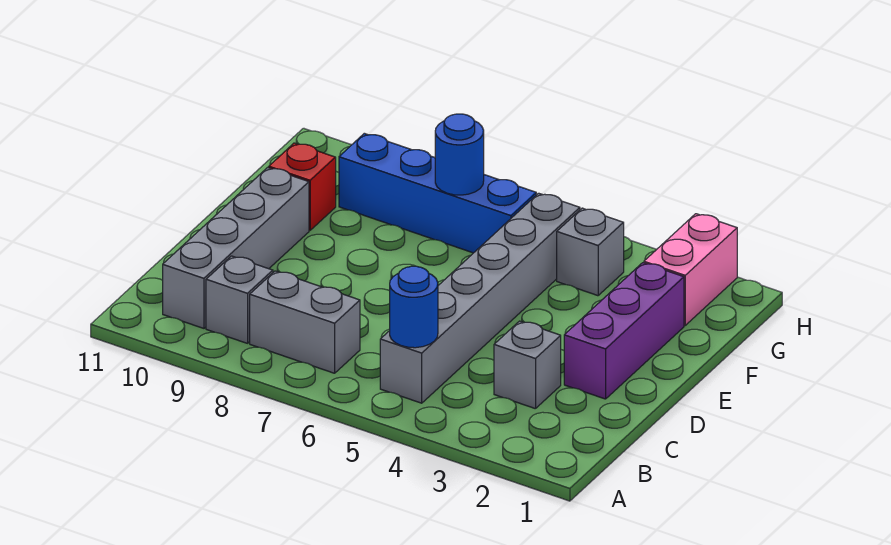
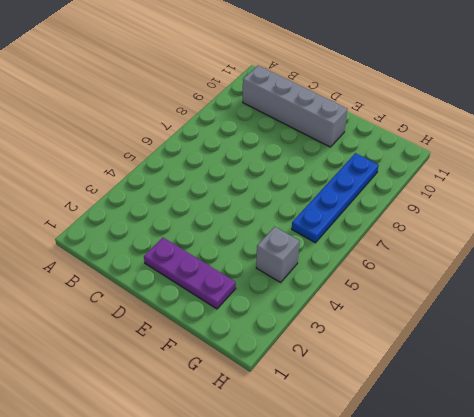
purple 1x3 plate [144,238,236,309] -> purple 1x3 brick [564,263,684,399]
blue 1x4 plate [292,153,379,243] -> blue 1x4 brick [339,133,536,253]
none -> grey 1x6 brick [380,193,580,403]
none -> grey 1x2 brick [250,271,360,373]
none -> grey 1x1 brick [206,256,273,343]

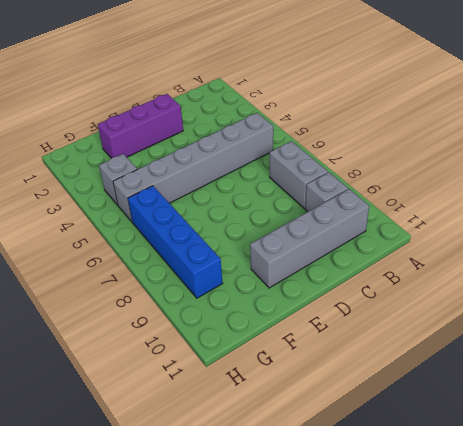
none -> grey 1x1 brick [494,321,561,409]
none -> red 1x1 brick [269,143,336,230]
none -> pink 1x2 brick [644,214,737,325]

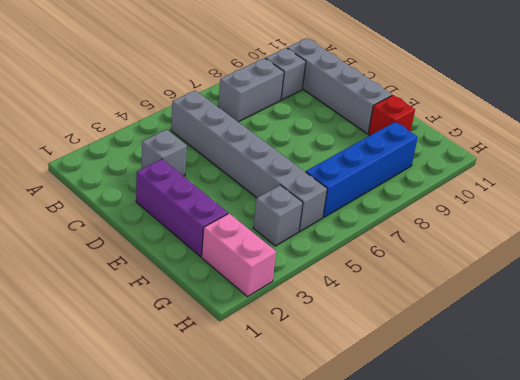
none -> blue 1x1 round brick [390,266,438,348]
none -> blue 1x1 round brick [435,114,484,195]

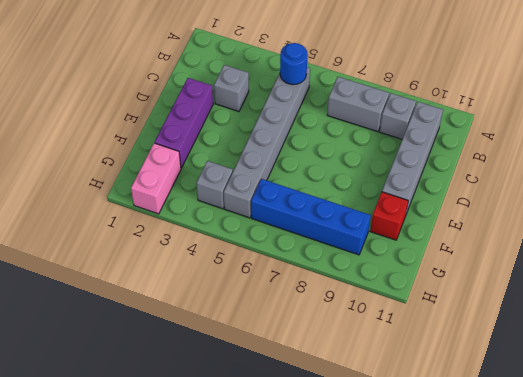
none -> blue 1x1 round brick [435,114,484,195]

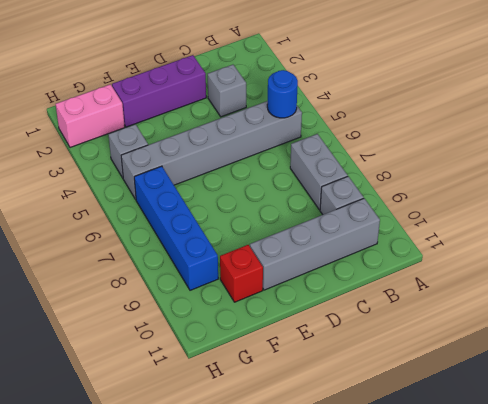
none -> blue 1x1 round brick [435,114,484,195]

